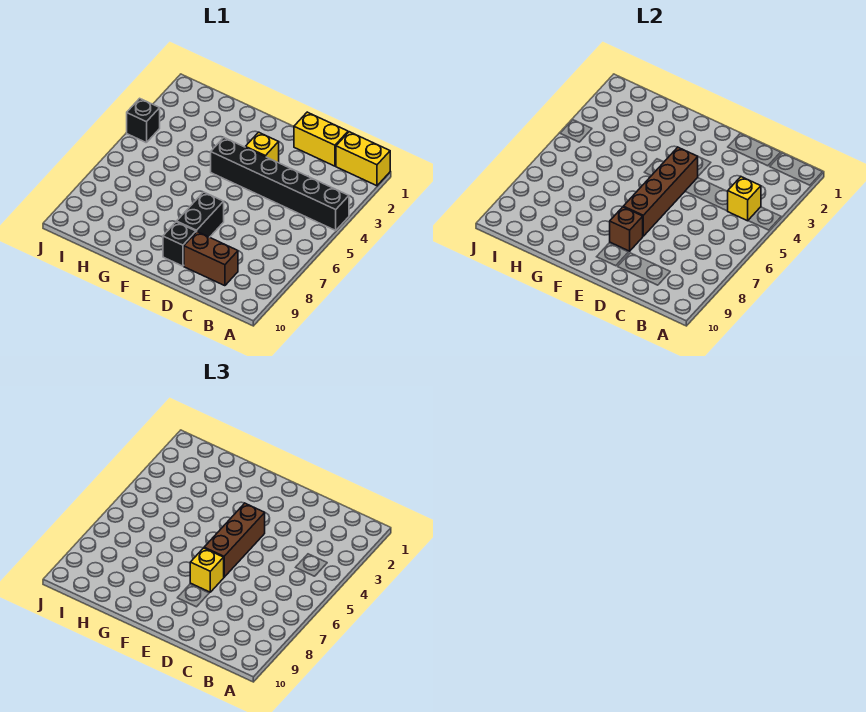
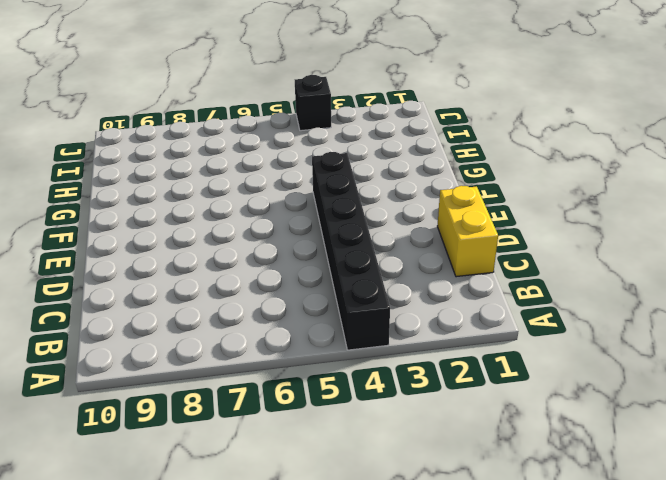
none -> yellow 1x2 brick [336,132,390,186]
none -> brown 1x2 brick [184,232,238,286]
none -> yellow 1x1 brick [246,132,279,163]

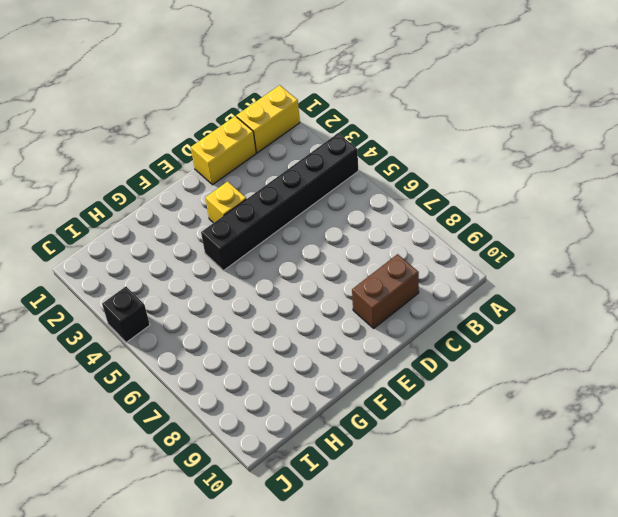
none -> black 1x2 brick [177,192,224,237]
none -> black 1x1 brick [163,222,196,266]
none -> yellow 1x1 brick [728,177,761,221]

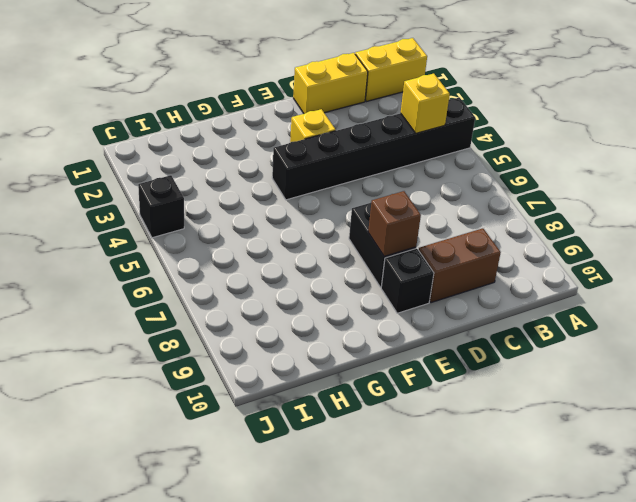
none -> brown 1x4 brick [623,147,698,236]
none -> brown 1x3 brick [204,503,265,577]
none -> yellow 1x1 brick [190,548,224,592]

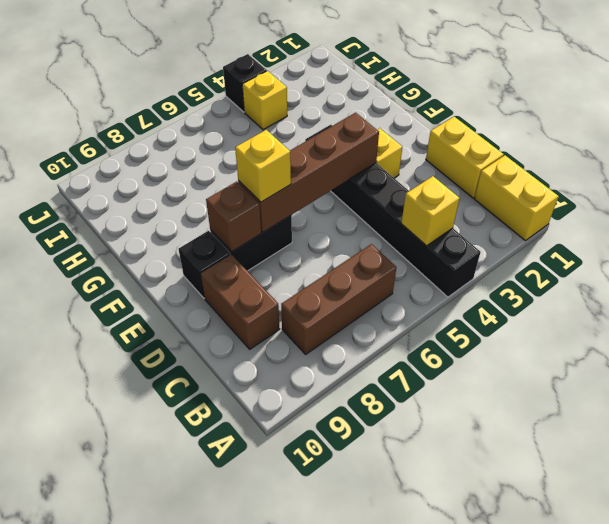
brown 1x3 brick [281,244,396,354] -> brown 1x3 brick moved to [204,503,265,577]
yellow 1x1 brick [242,71,287,130] -> none

